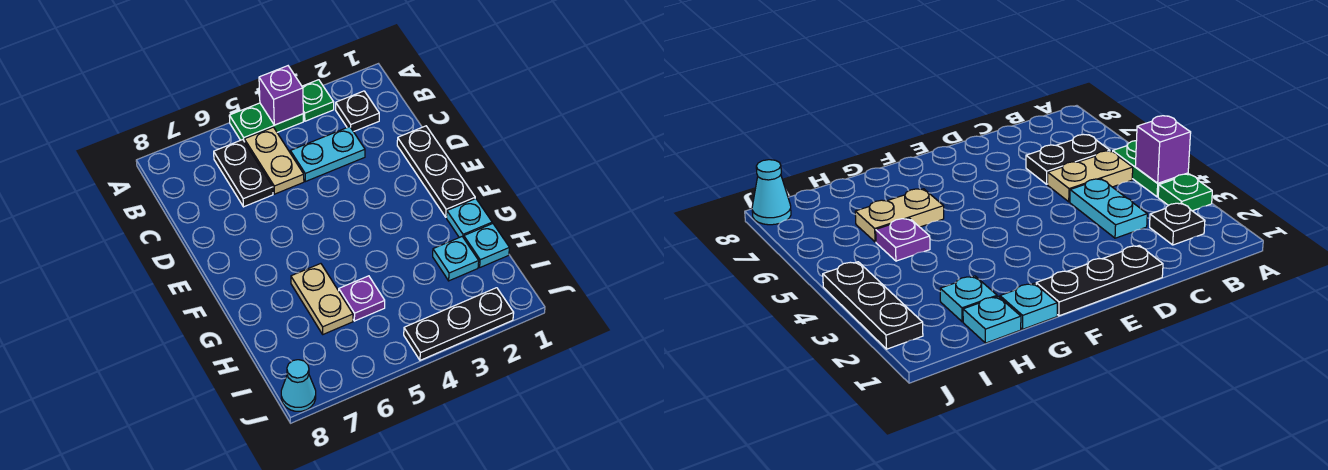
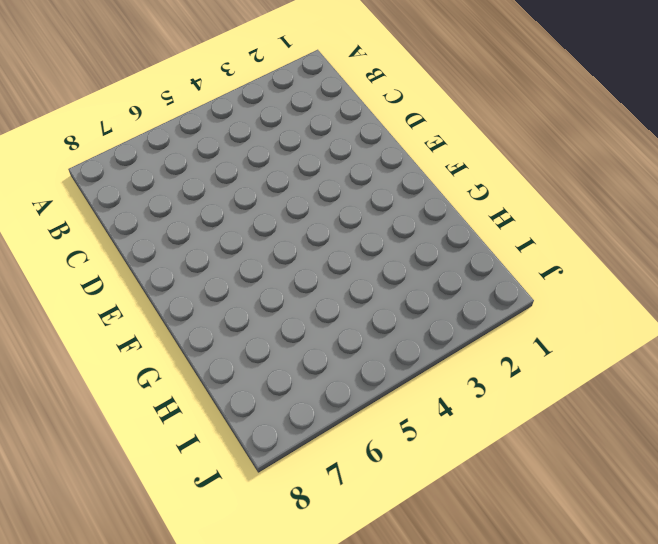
none -> green 1x1 plate [302,80,334,121]
none -> green 1x2 plate [229,103,303,142]
none -> black 1x1 plate [336,91,379,132]

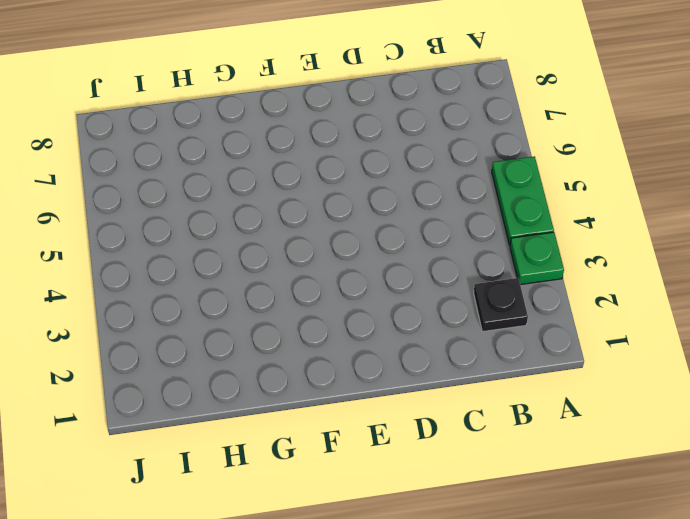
none -> tan 1x2 plate [244,127,304,194]
none -> black 1x2 plate [214,140,273,207]
none -> cyan 1x2 plate [290,127,365,182]

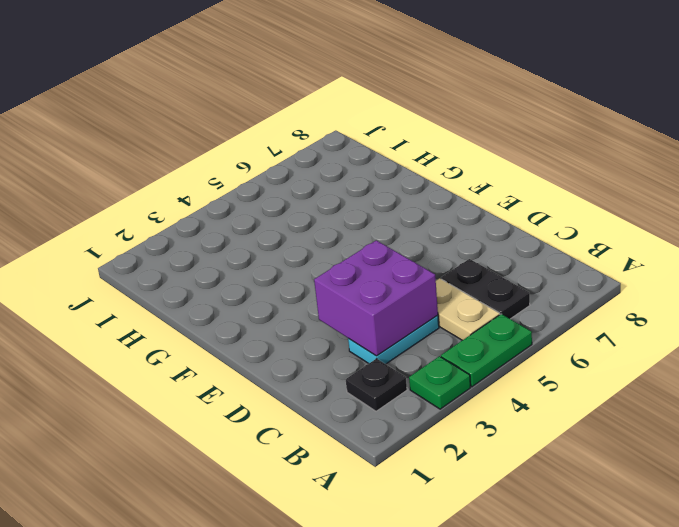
purple 2x2 brick [314,240,438,356] -> none
none -> black 1x3 plate [397,126,475,217]
none -> cyan 1x1 plate [447,199,492,238]
none -> tan 1x2 plate [291,264,353,334]

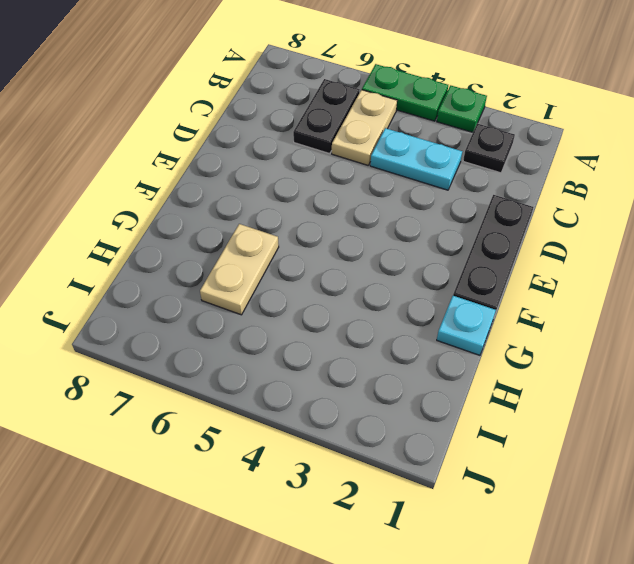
none -> cyan 1x1 plate [464,223,509,267]
none -> cyan 1x1 plate [433,237,479,281]
none -> purple 1x1 plate [339,276,385,321]

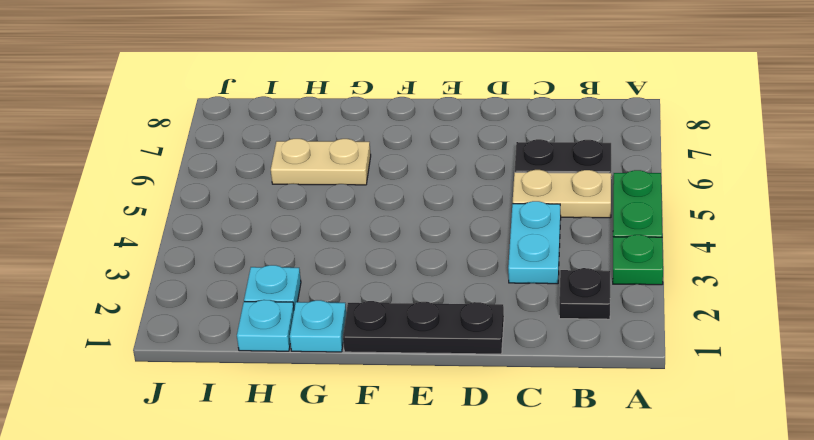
none -> purple 1x1 plate [339,276,385,321]
none -> black 1x3 plate [404,288,514,360]
none -> cyan 1x1 cone [281,360,316,411]

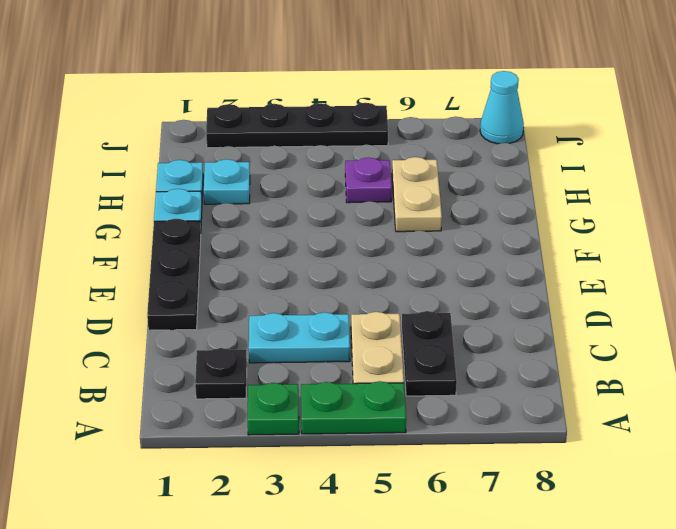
black 1x4 plate [206,103,388,148] -> black 1x3 plate [404,288,514,360]
none -> purple 1x1 brick [259,66,303,125]

